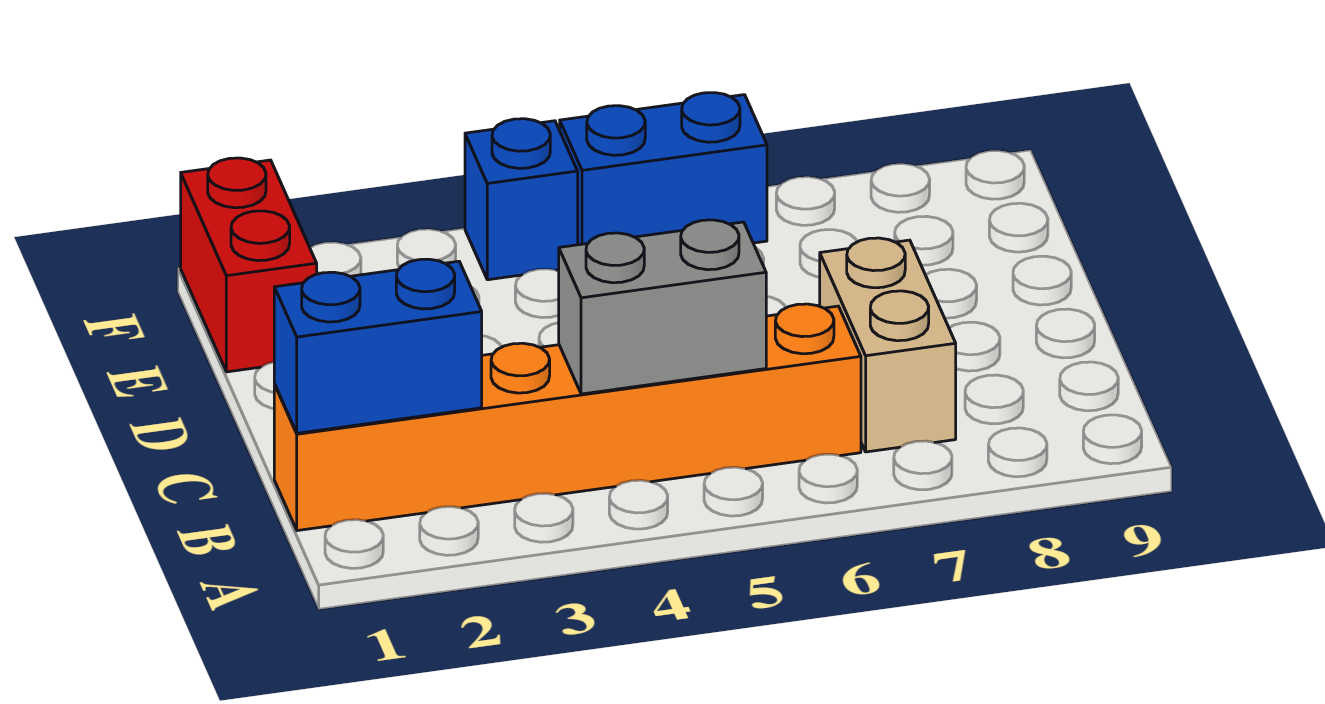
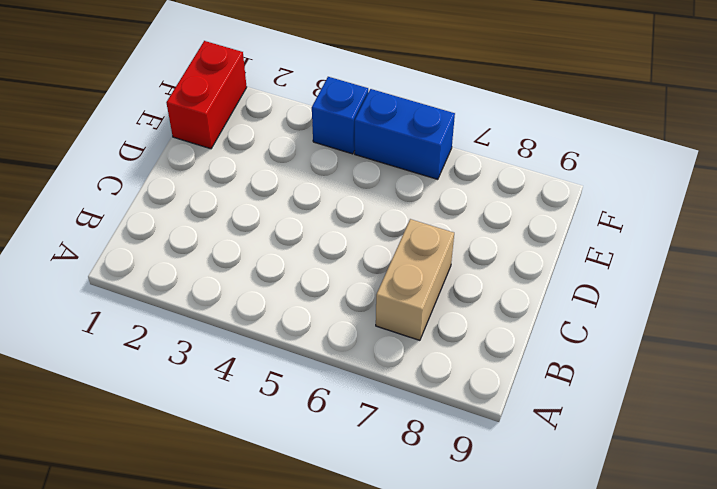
none -> orange 1x6 brick [274,304,861,531]
none -> blue 1x2 brick [274,259,482,433]

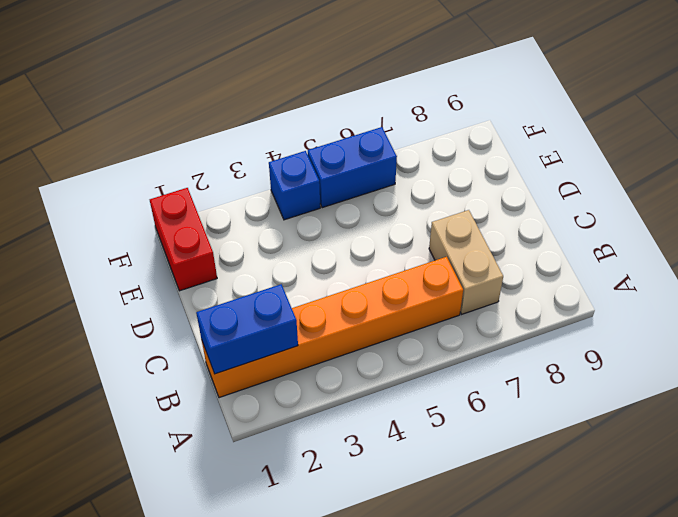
none -> grey 1x2 brick [559,220,766,394]

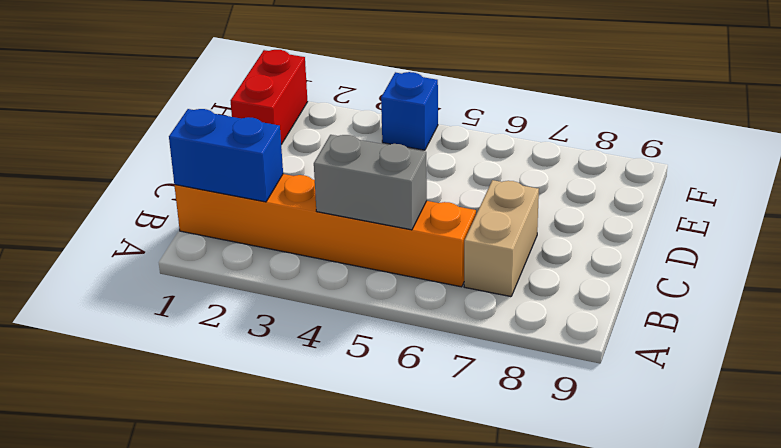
none -> blue 1x2 brick [560,93,767,245]

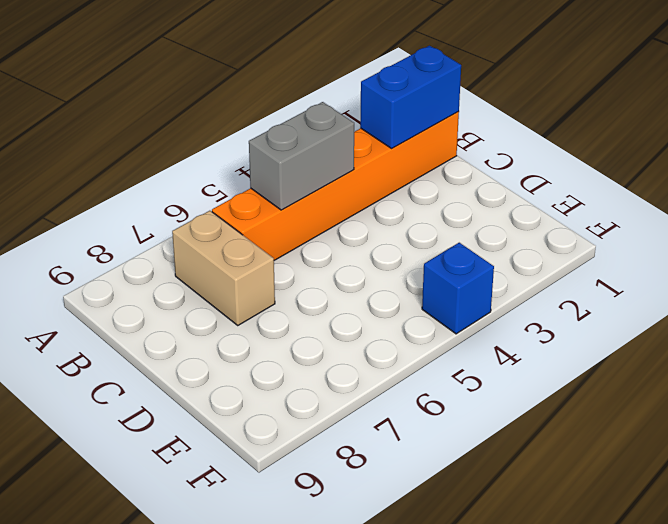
none -> red 1x2 brick [181,158,317,372]
none -> blue 1x2 brick [560,93,767,245]

